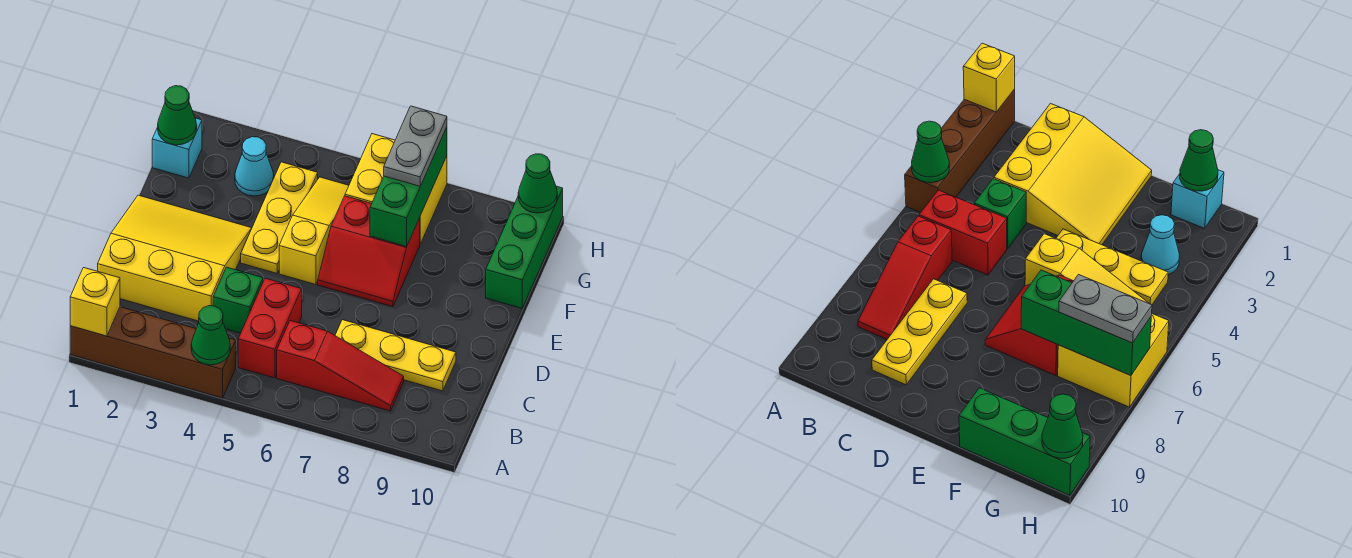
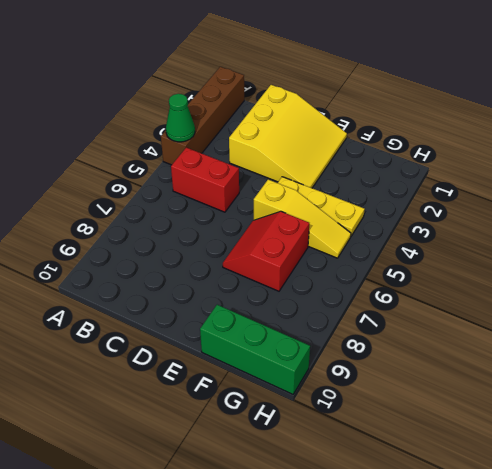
none -> red 1x3 slope [277,321,404,411]
none -> green 1x1 brick [213,267,263,333]
none -> yellow 1x3 plate [335,320,456,391]

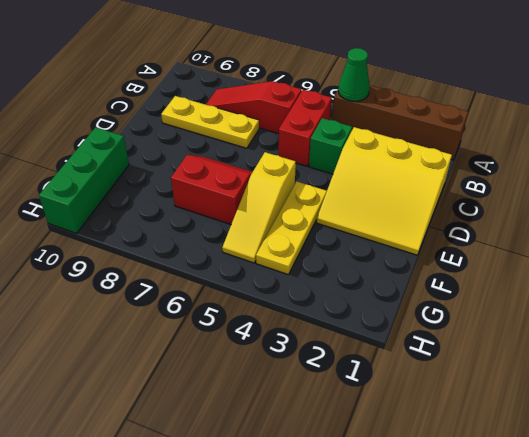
none -> cyan 1x1 brick [152,118,202,178]
none -> cyan 1x1 cone [235,137,274,196]
none -> yellow 2x2 brick [345,134,447,244]

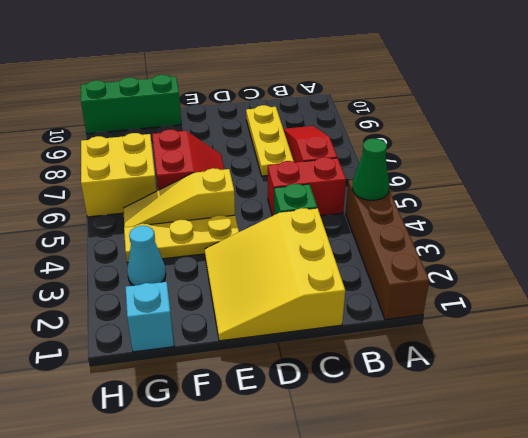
none -> yellow 1x1 brick [70,268,120,336]
none -> green 1x3 brick [370,127,447,246]
none -> green 1x1 cone [158,86,197,145]

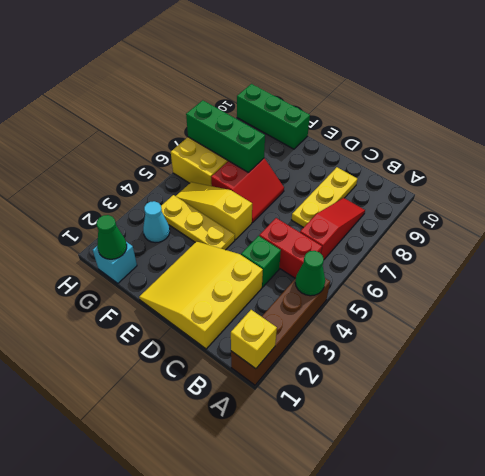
none -> green 1x1 cone [518,154,557,213]
none -> grey 1x2 plate [384,106,447,186]

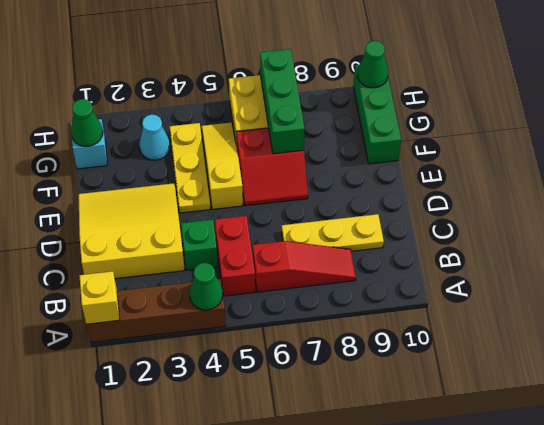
none -> grey 1x2 plate [384,106,447,186]

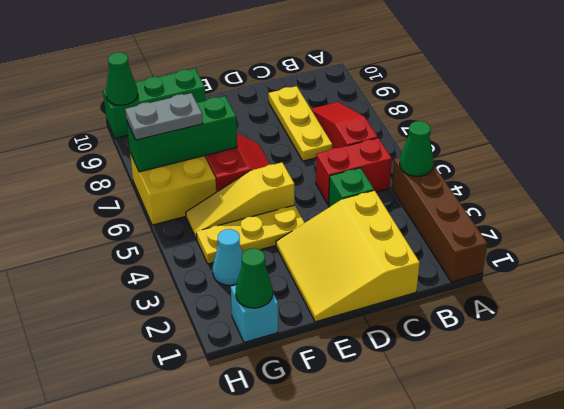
none -> yellow 1x1 brick [70,268,120,336]

